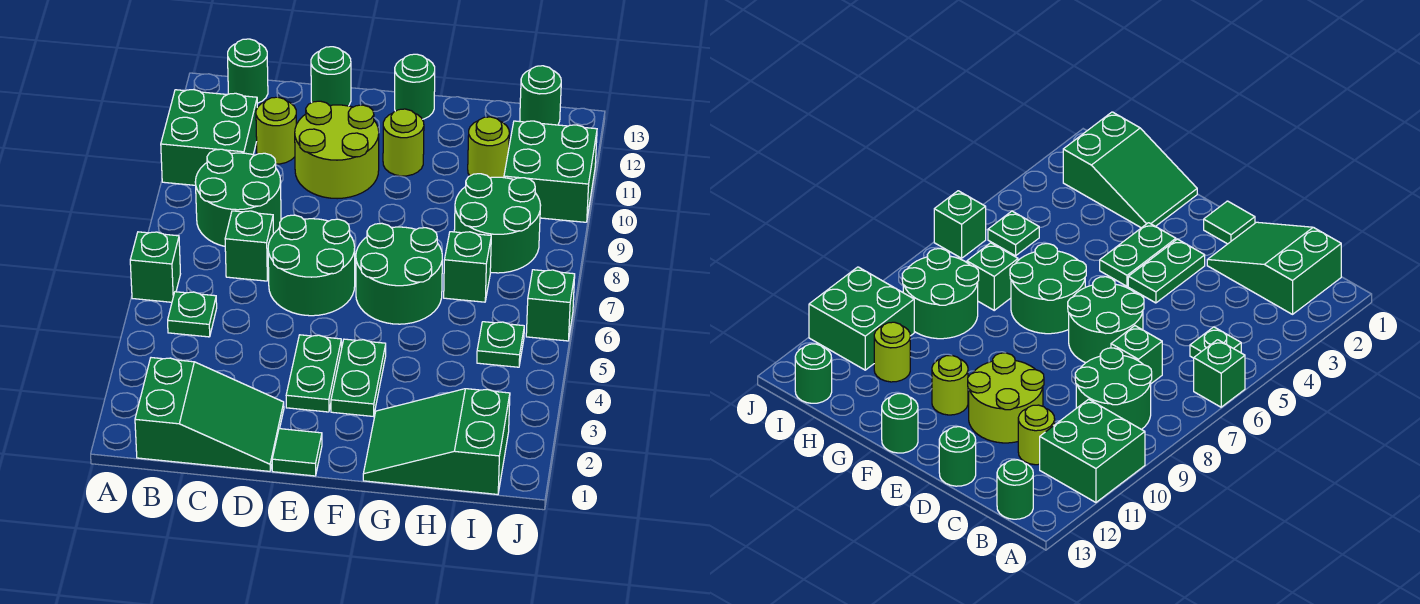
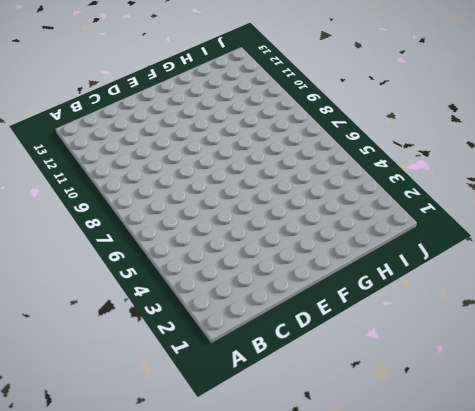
none -> green 1x1 brick [130,232,180,302]
none -> green 2x2 brick [161,90,257,185]
none -> green 2x3 slope [135,358,284,471]

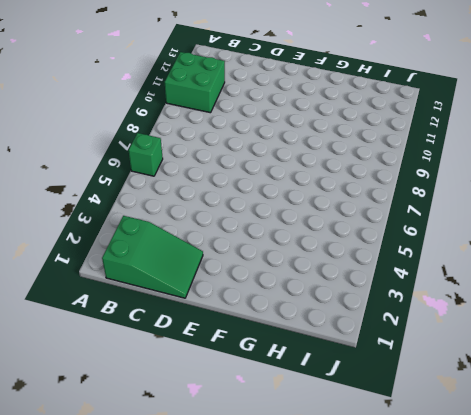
none -> green 1x1 plate [168,292,217,337]
none -> green 2x2 round brick [195,149,281,246]
none -> green 1x1 round brick [228,39,268,103]

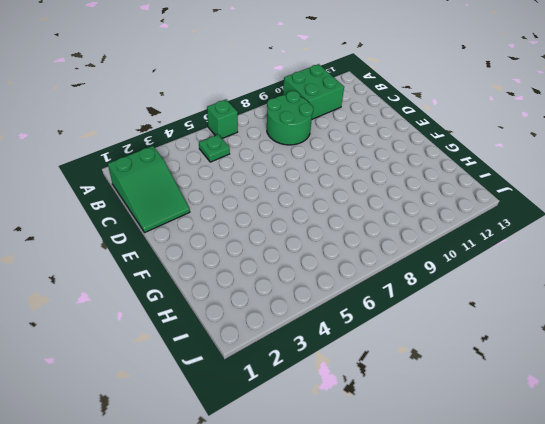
none -> green 1x1 round brick [228,39,268,103]
none -> green 1x1 brick [225,211,274,281]
none -> lime 1x1 round brick [256,97,296,164]

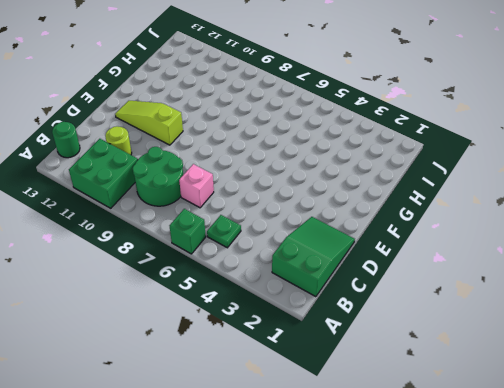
pink 1x1 brick [179,164,214,208] -> green 1x1 brick [225,211,274,281]
lime 1x3 slope [115,101,183,145] -> lime 2x2 round brick [295,101,379,199]
none -> green 2x2 round brick [268,215,355,316]
none -> green 1x1 round brick [311,47,351,106]
none -> green 1x1 tile [272,429,322,476]

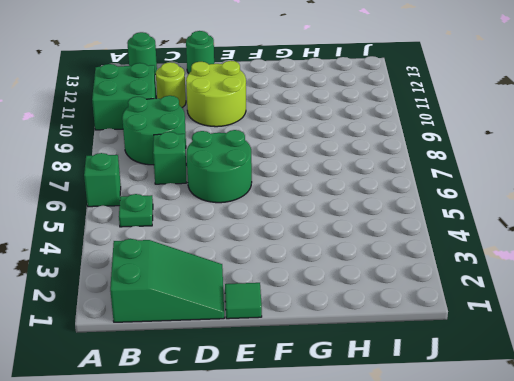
none -> green 1x2 plate [286,335,342,412]
none -> green 1x2 plate [331,339,386,416]
none -> green 2x2 round brick [356,223,442,324]

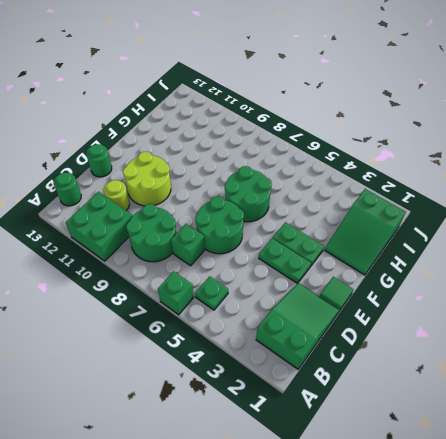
none -> lime 1x1 round brick [383,109,424,176]
none -> green 1x1 round brick [395,54,435,119]
none -> green 1x1 brick [444,232,491,302]

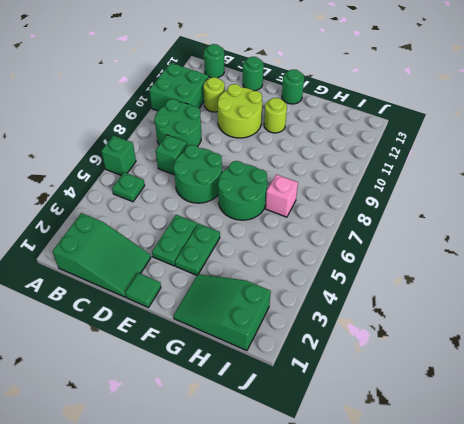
pink 1x1 brick [265,174,298,217] -> green 1x1 brick [444,232,491,302]
none -> green 2x2 round brick [454,174,541,273]
none -> lime 1x1 round brick [468,117,509,178]
none -> green 1x1 plate [477,322,524,367]

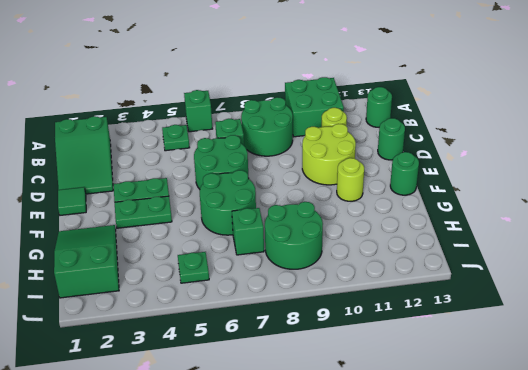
none -> lime 1x1 round brick [468,117,509,178]
none -> green 2x2 brick [504,121,597,222]
none -> green 1x1 round brick [520,66,561,125]

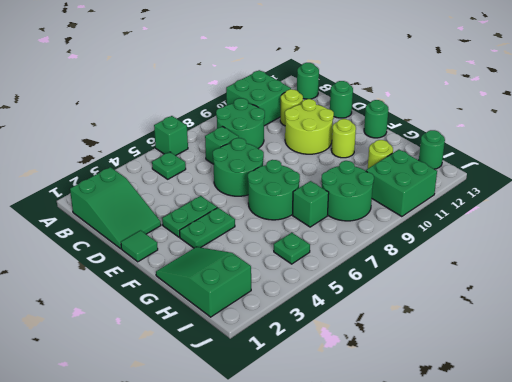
none -> green 1x1 brick [526,270,575,341]

